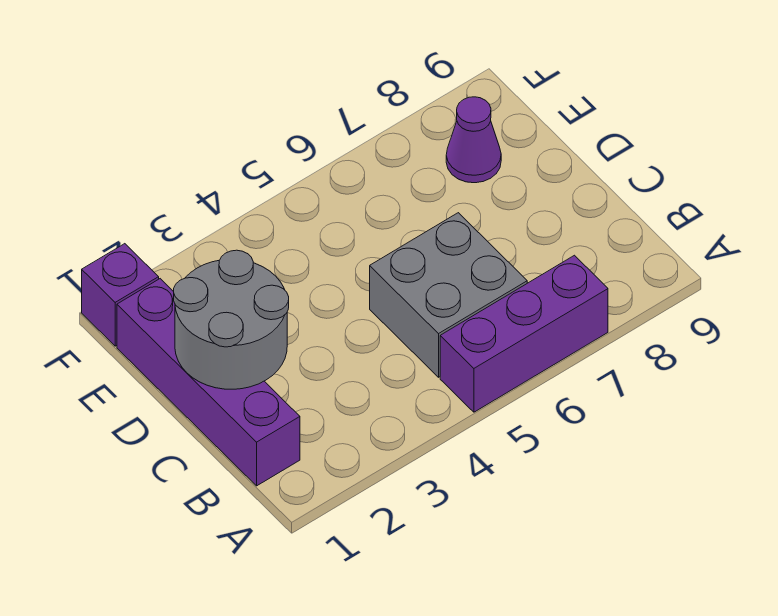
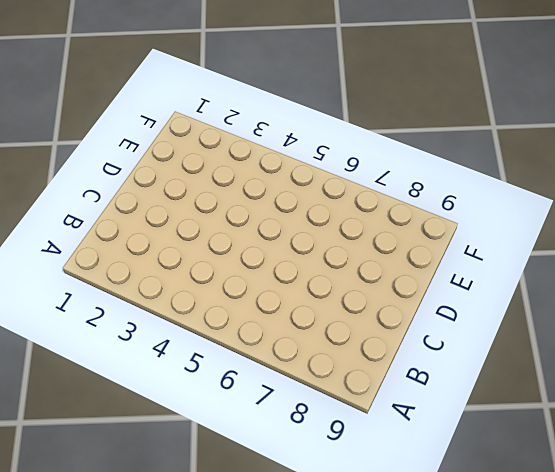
none -> purple 1x3 brick [440,255,608,412]
none -> purple 1x4 brick [117,279,300,486]

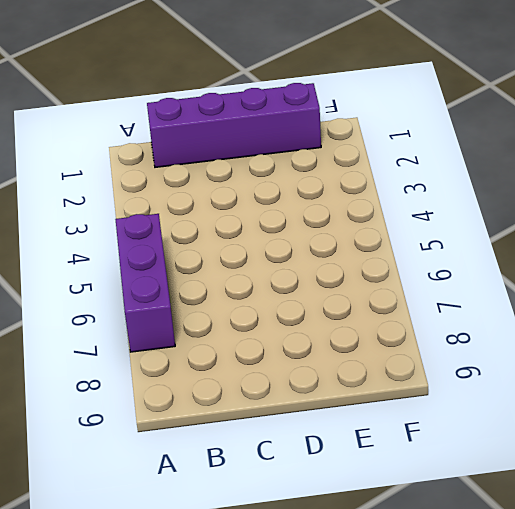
none -> grey 2x2 brick [370,213,527,377]
none -> purple 1x1 cone [446,97,501,183]

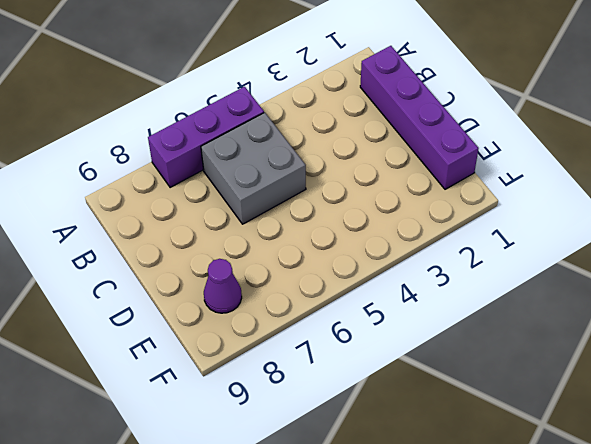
none -> purple 1x1 brick [82,244,159,346]
none -> grey 2x2 round brick [174,250,289,389]

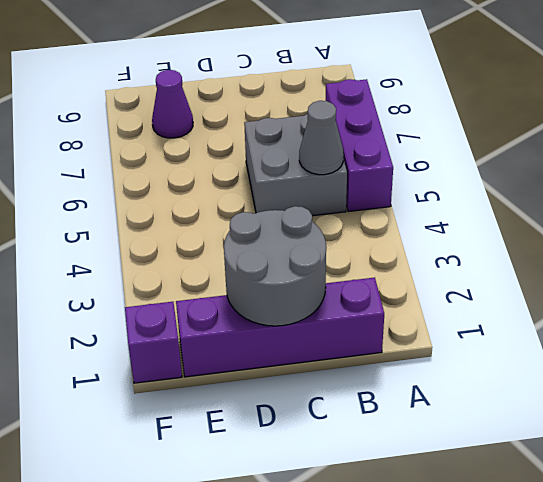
grey 1x1 cone [299,101,344,175] -> none

